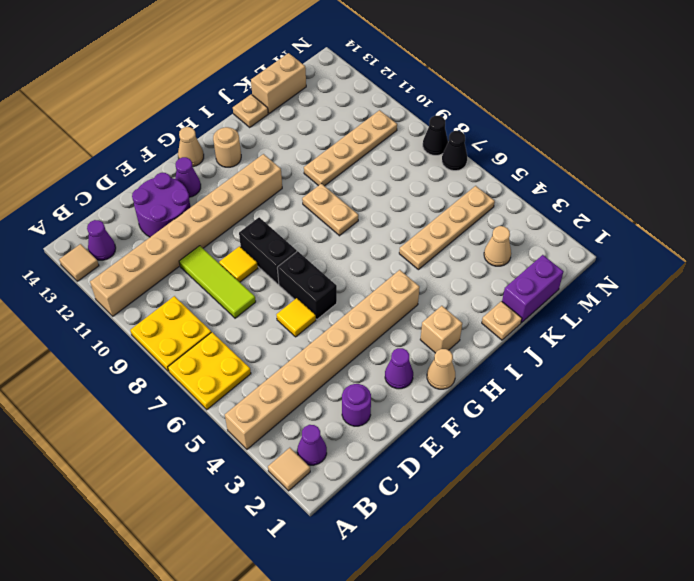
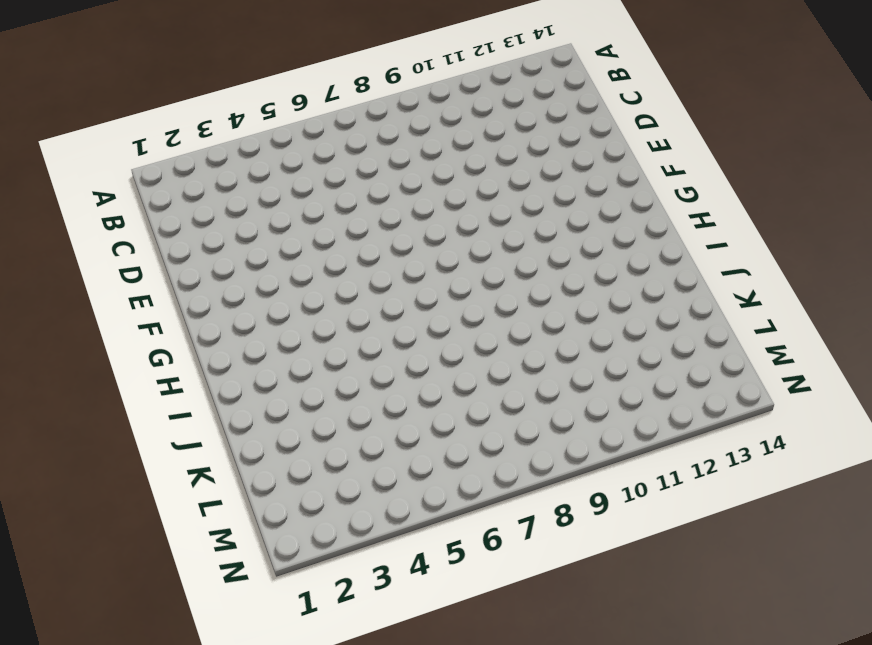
none -> tan 1x1 tile [268,448,310,491]
none -> tan 1x8 brick [225,270,420,449]
none -> yellow 2x2 plate [168,332,251,410]
none -> yellow 2x2 plate [130,296,211,371]

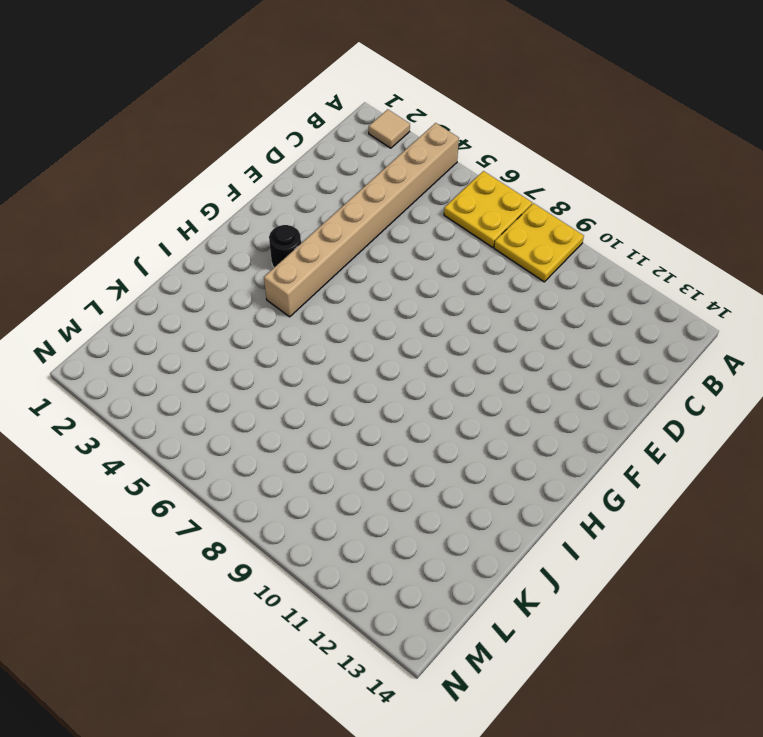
black 1x1 round brick [269,225,301,267] -> none
none -> tan 1x8 brick [90,154,282,316]
none -> tan 1x1 tile [59,244,99,281]
none -> purple 1x1 cone [297,425,327,465]
none -> purple 1x1 cone [87,220,116,260]

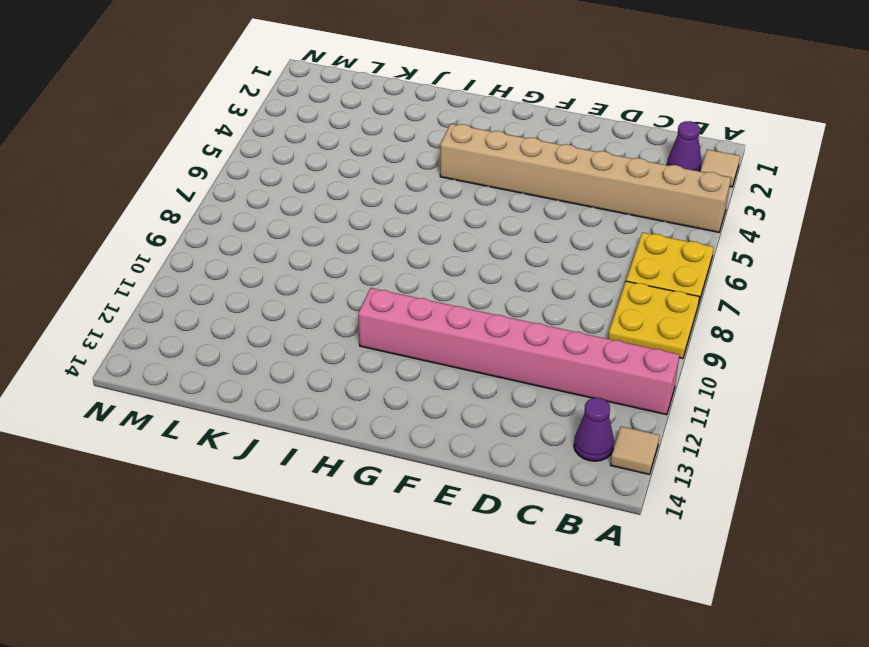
pink 1x8 brick [358,288,679,415] -> tan 1x8 brick [90,154,282,316]
none -> purple 1x1 round brick [342,384,371,426]
none -> lime 1x3 tile [179,246,256,318]
none -> purple 2x2 round brick [132,173,191,237]
none -> yellow 1x1 tile [277,298,316,337]

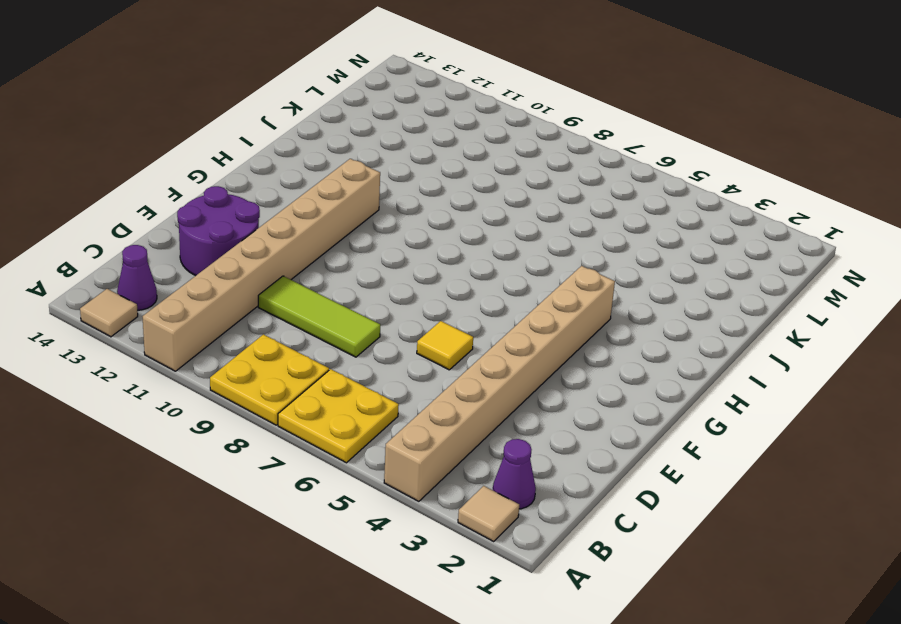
none -> purple 1x1 round brick [342,384,371,426]
none -> yellow 1x1 tile [219,246,258,282]
none -> purple 1x1 cone [385,348,413,389]
none -> black 1x2 brick [277,251,337,319]

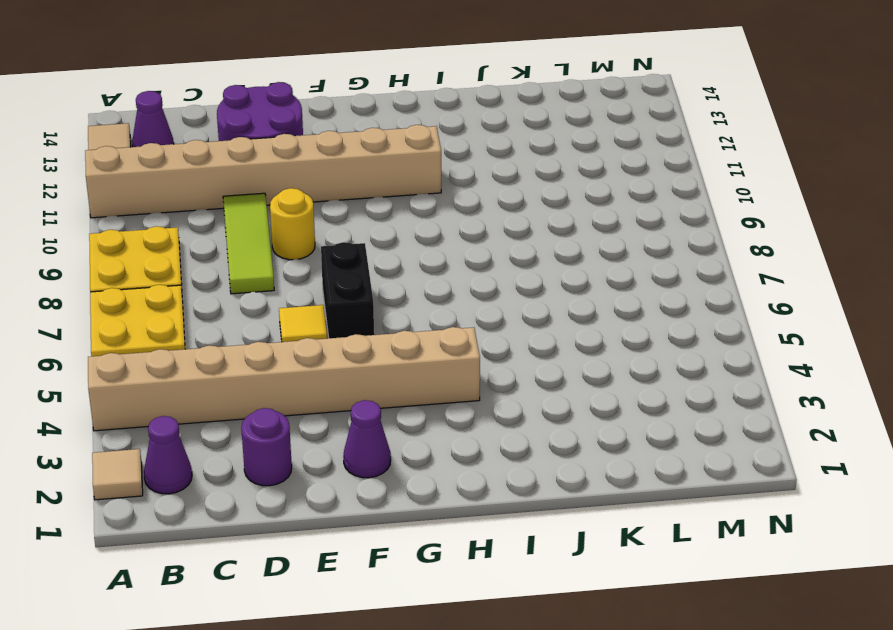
yellow 1x1 round brick [270,188,315,260] -> yellow 1x1 tile [219,246,258,282]
none -> black 1x2 brick [239,217,297,284]
none -> purple 1x1 cone [175,157,201,197]
none -> tan 1x1 cone [427,349,455,389]
none -> tan 1x1 cone [178,127,204,167]

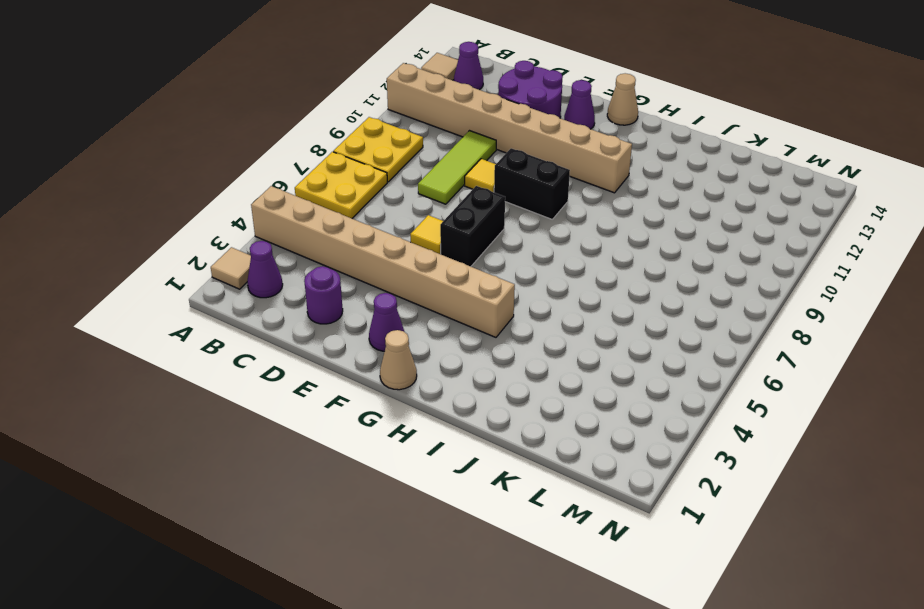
black 1x2 brick [494,148,570,219] -> black 1x2 brick turned to [239,217,297,284]
none -> tan 1x1 brick [420,306,462,353]
none -> tan 1x1 round brick [213,127,241,167]
none -> tan 1x2 plate [302,184,358,236]
none -> tan 1x1 plate [482,301,522,340]

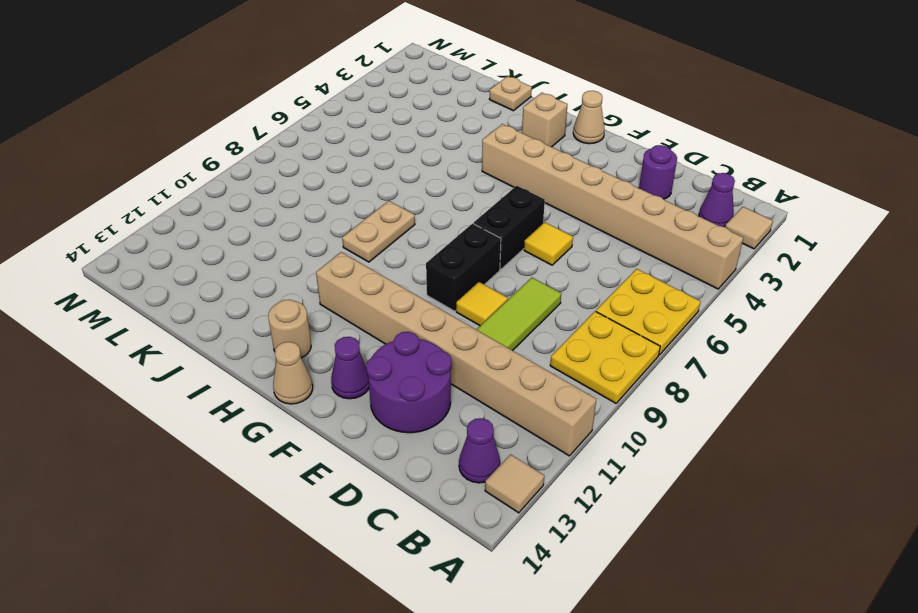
none -> purple 1x1 cone [385,348,413,389]
none -> tan 1x4 plate [399,186,495,270]
none -> tan 1x4 plate [304,110,397,186]
none -> tan 1x1 plate [233,94,268,127]

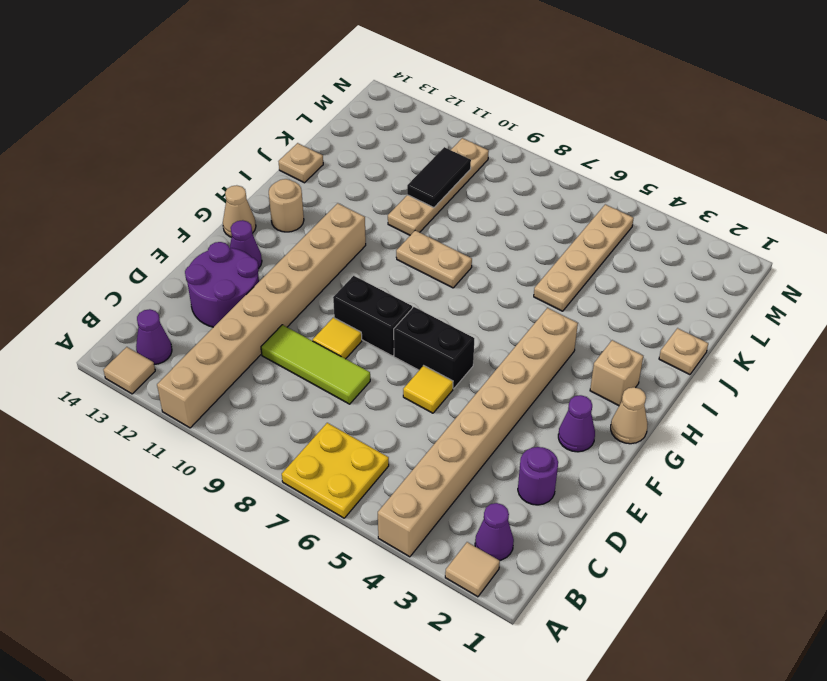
black 1x2 tile [407,147,471,208] -> none
none -> yellow 2x2 plate [130,296,211,371]
none -> purple 1x2 brick [502,255,563,323]
none -> tan 1x2 brick [251,53,306,113]
none -> tan 1x1 cone [484,226,511,266]

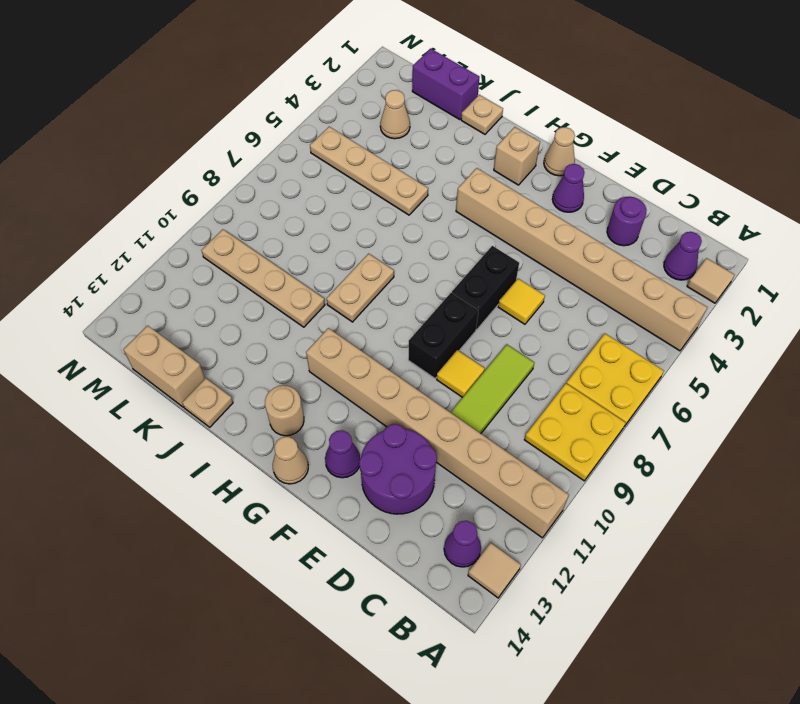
none -> black 1x1 cone [442,131,467,171]
none -> black 1x1 cone [423,116,448,155]

